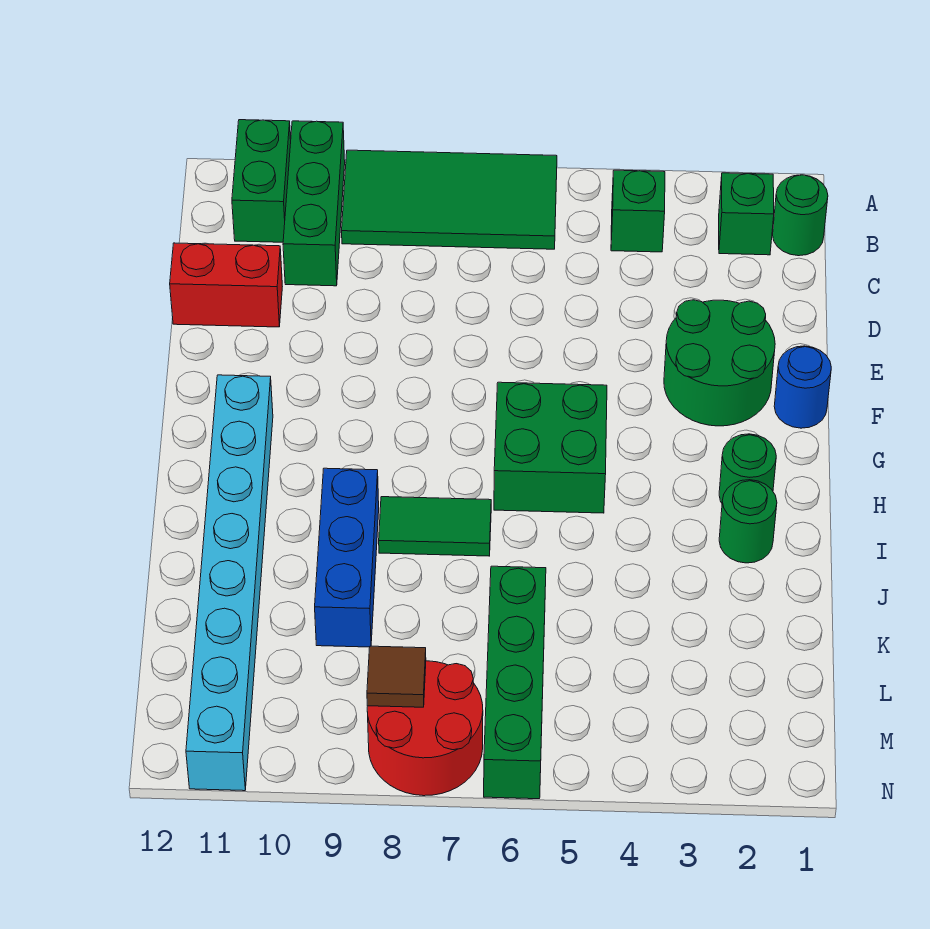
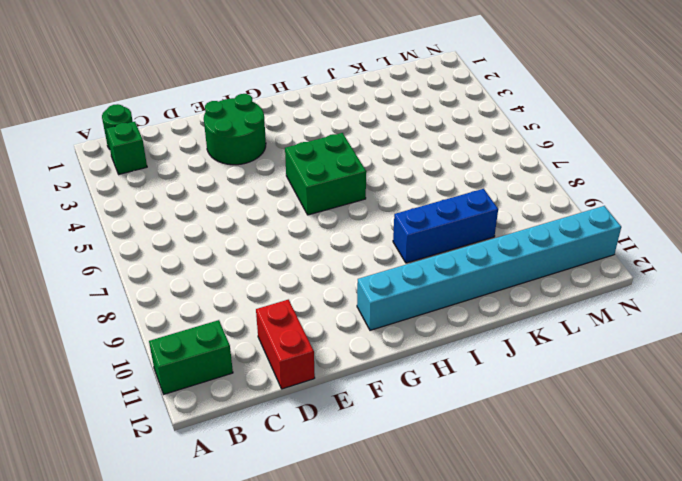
none -> green 2x4 tile [342,150,557,249]
none -> green 1x3 brick [283,121,345,286]
none -> green 1x1 brick [611,170,665,252]

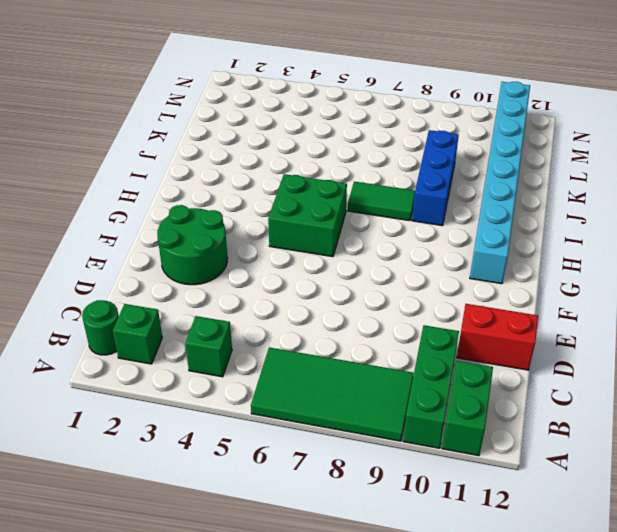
none -> blue 1x1 round brick [774,346,831,428]
none -> green 1x1 round brick [719,434,776,503]
none -> green 1x1 round brick [719,480,777,563]

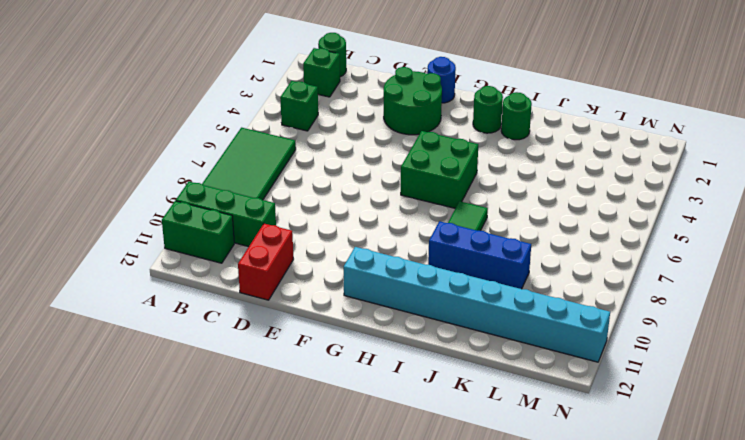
none -> green 1x4 brick [484,566,546,799]
none -> red 2x2 round brick [367,661,483,796]
none -> brown 1x1 tile [367,646,426,707]

